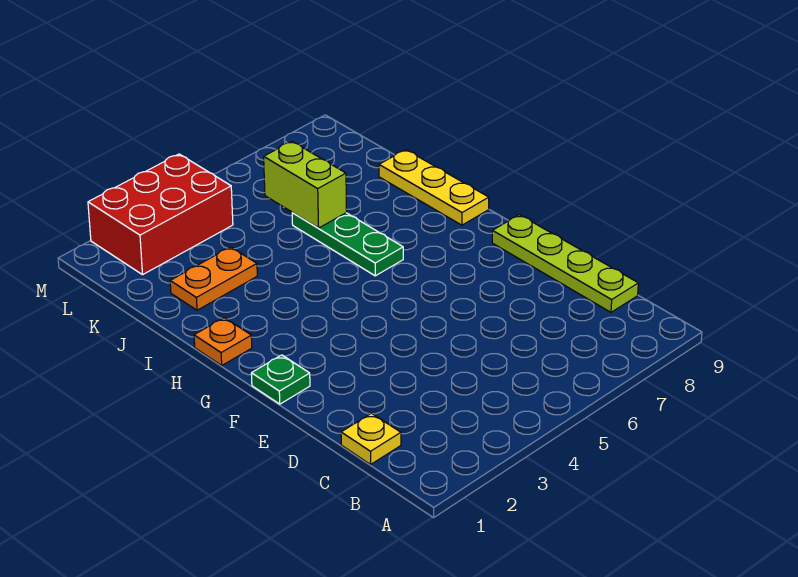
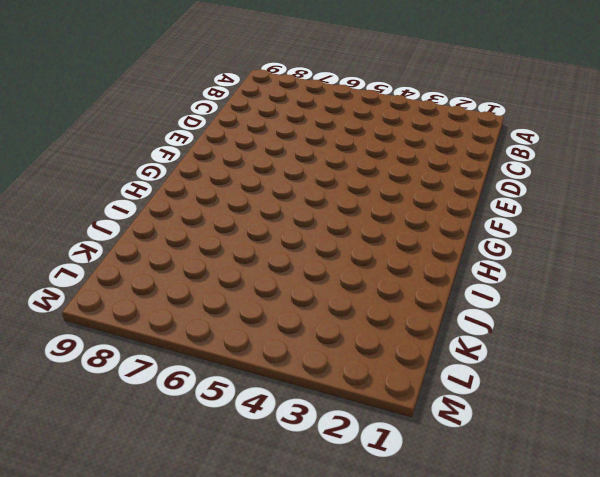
none -> yellow 1x1 plate [341,413,401,464]
none -> lime 1x4 plate [492,215,638,312]

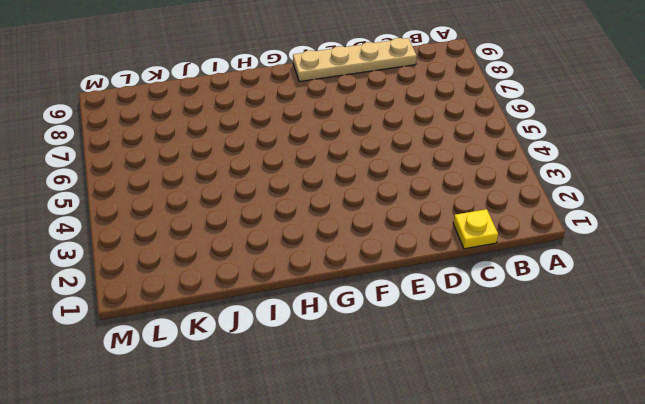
tan 1x4 plate [293,38,417,82] -> lime 1x4 plate [492,215,638,312]
none -> green 1x1 plate [251,355,310,404]
none -> orange 1x1 plate [194,318,252,365]

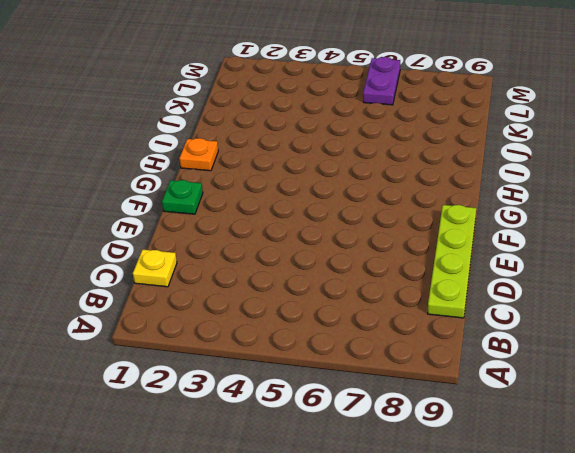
purple 1x2 plate [363,57,400,105] -> none
none -> green 1x3 plate [292,213,403,276]
none -> yellow 1x3 plate [379,150,489,225]

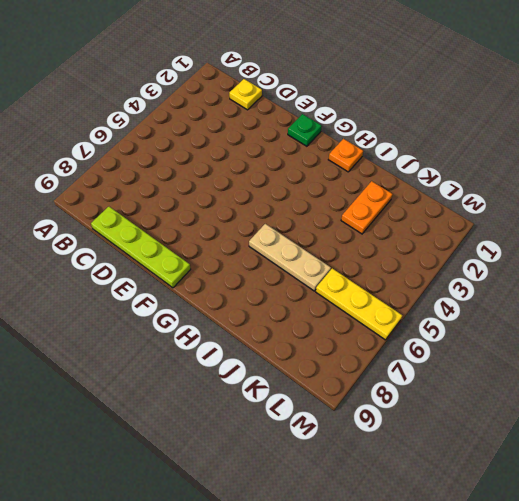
tan 1x3 plate [249,224,331,291] -> green 1x3 plate [292,213,403,276]
yellow 1x3 plate [316,268,402,340] -> yellow 1x3 plate moved to [379,150,489,225]
none -> red 2x3 brick [88,154,233,275]
none -> lime 1x2 brick [264,141,347,228]

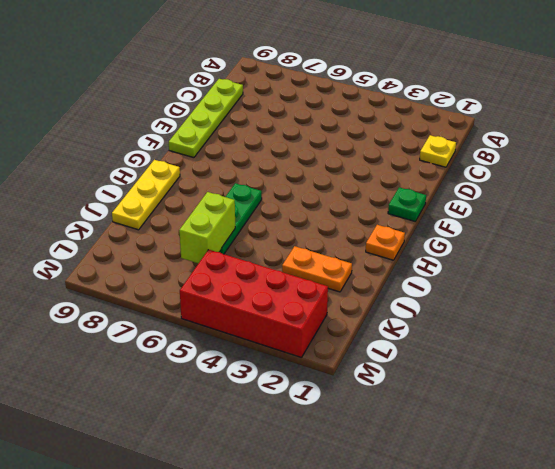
red 2x4 brick [180,250,328,358] -> red 2x3 brick [88,154,233,275]

